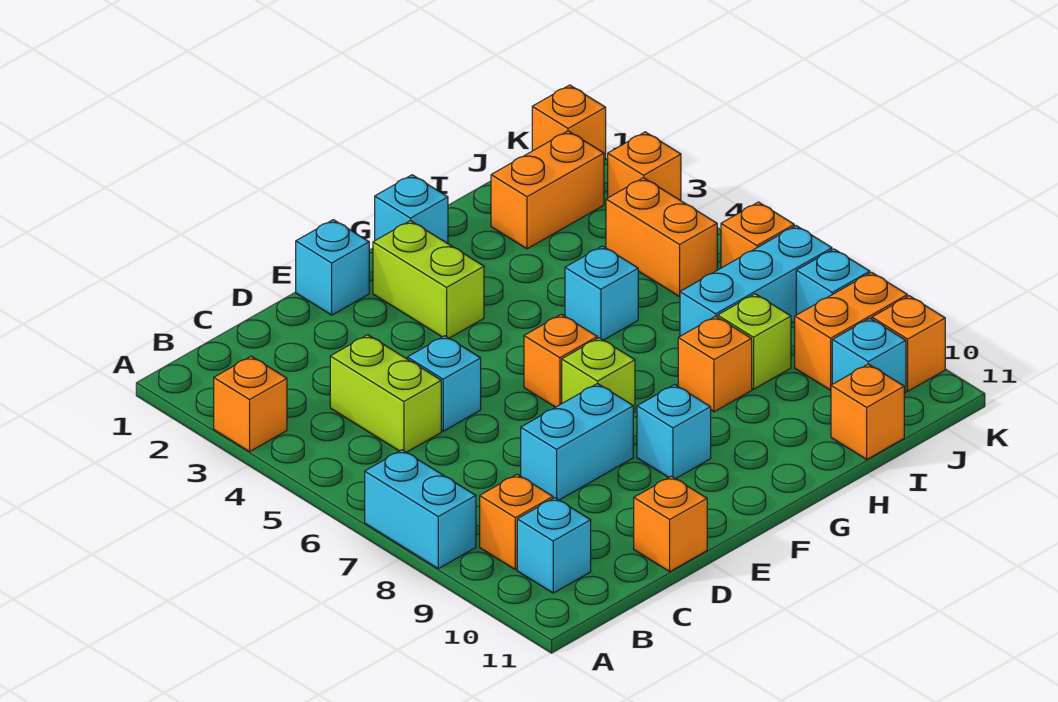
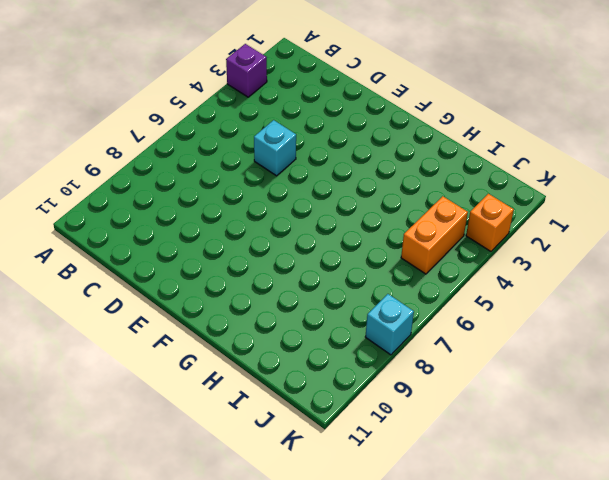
purple 1x1 brick [226,44,267,97] -> orange 1x1 brick [214,356,287,452]
none -> cyan 1x2 brick [365,450,476,569]
none -> orange 1x1 brick [480,474,553,570]
none -> cyan 1x1 brick [517,498,591,593]

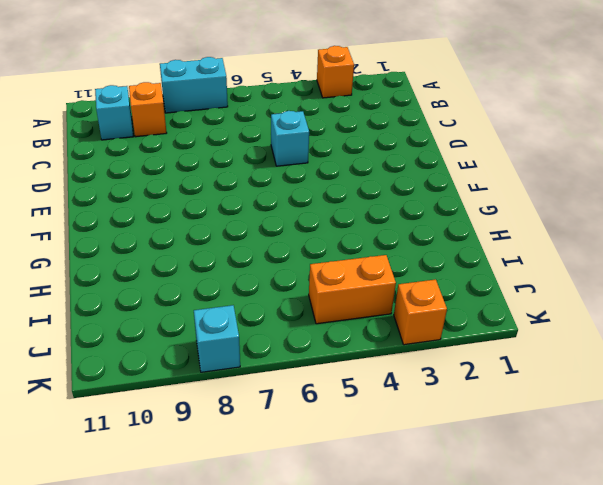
none -> lime 1x2 brick [330,335,441,452]
none -> cyan 1x2 brick [521,383,633,500]
none -> orange 1x1 brick [634,476,707,571]

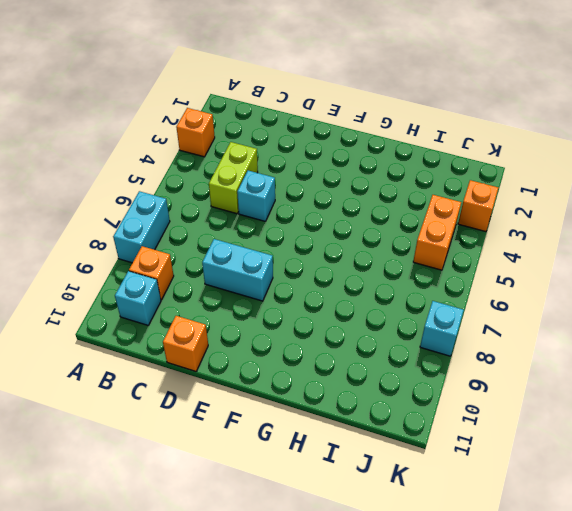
none -> cyan 1x1 brick [296,220,369,315]
none -> lime 1x2 brick [373,221,484,338]
none -> orange 1x1 brick [524,314,597,407]

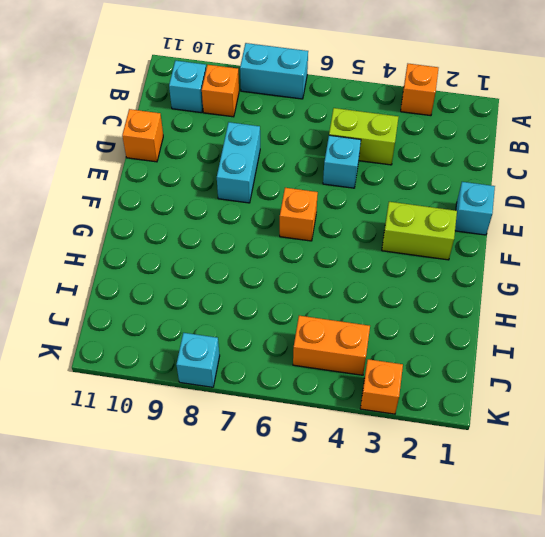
none -> lime 1x1 brick [562,338,635,413]
none -> cyan 1x1 brick [637,385,711,479]
none -> cyan 1x1 brick [375,175,448,244]

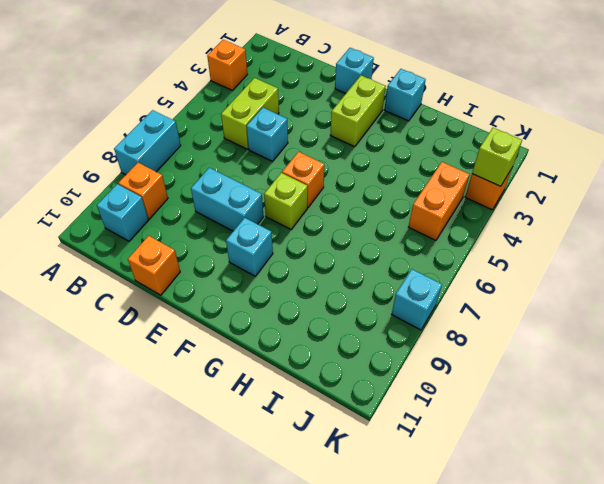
lime 1x1 brick [472,128,522,186] -> lime 1x1 brick moved to [718,294,791,389]
none -> cyan 1x1 brick [565,246,638,340]
none -> orange 1x1 brick [678,316,752,412]
none -> orange 1x2 brick [491,131,604,249]

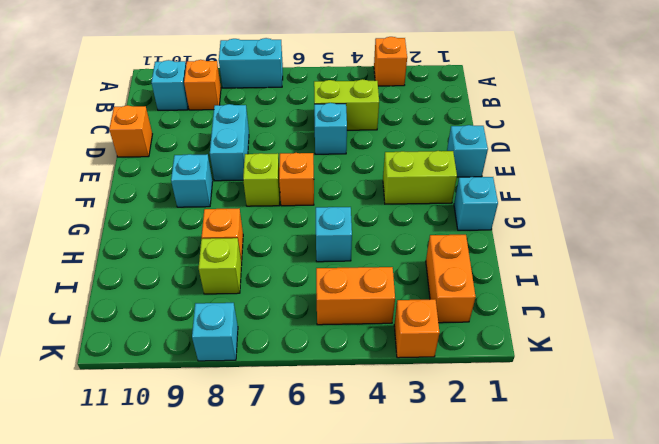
none -> cyan 1x3 brick [680,226,832,336]
none -> orange 1x1 brick [831,364,904,459]
none -> orange 1x2 brick [795,272,908,390]

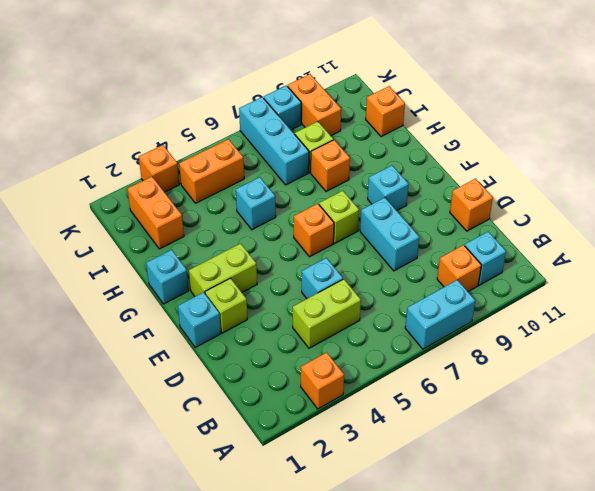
lime 1x1 brick [205,278,247,333] -> none
none -> cyan 1x1 brick [832,318,906,393]
none -> orange 1x1 brick [532,85,606,160]
none -> orange 1x1 brick [721,202,794,268]

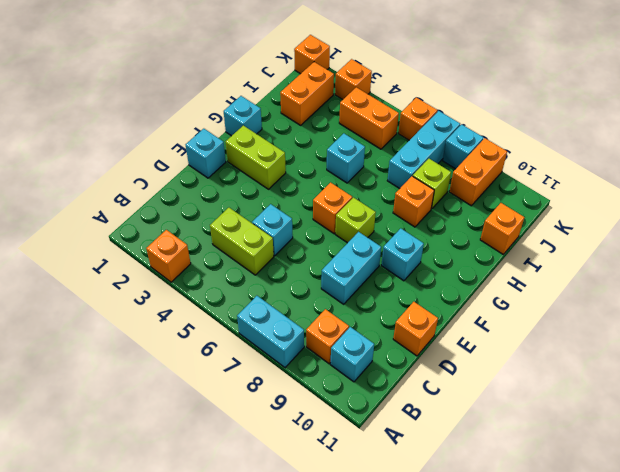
none -> cyan 1x1 brick [832,318,906,393]
none -> orange 1x1 brick [872,296,945,391]

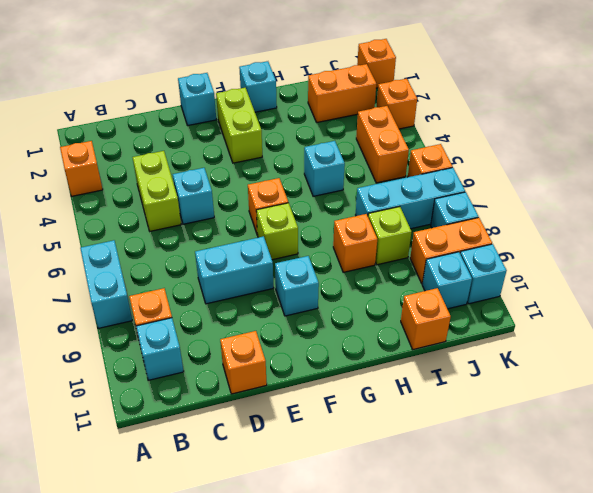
cyan 1x1 brick [460,244,507,304] -> orange 1x1 brick [872,296,945,391]

